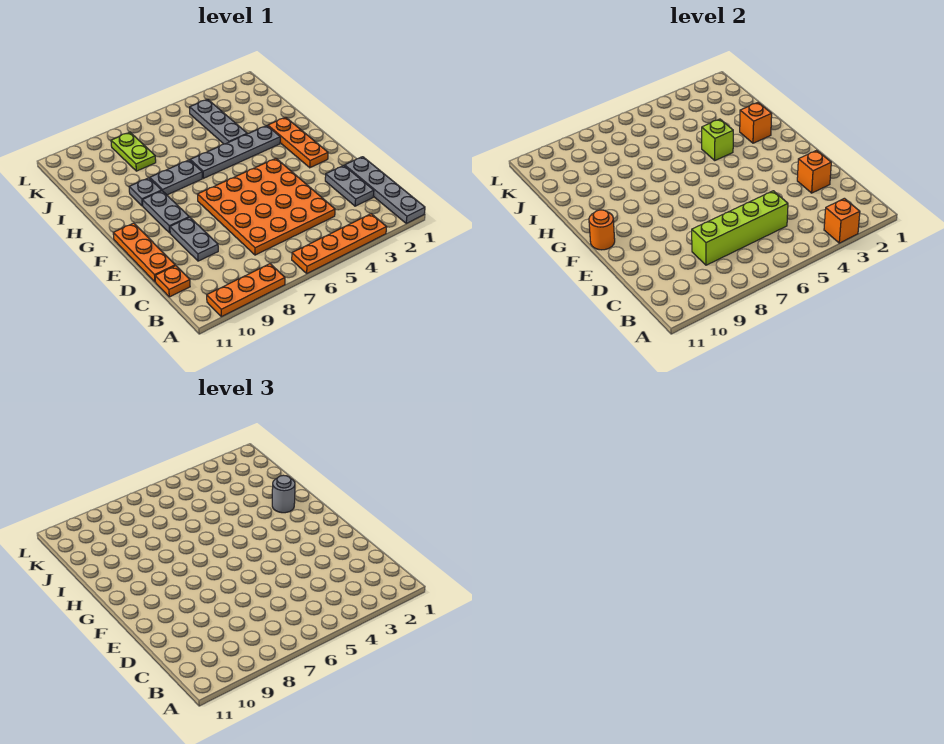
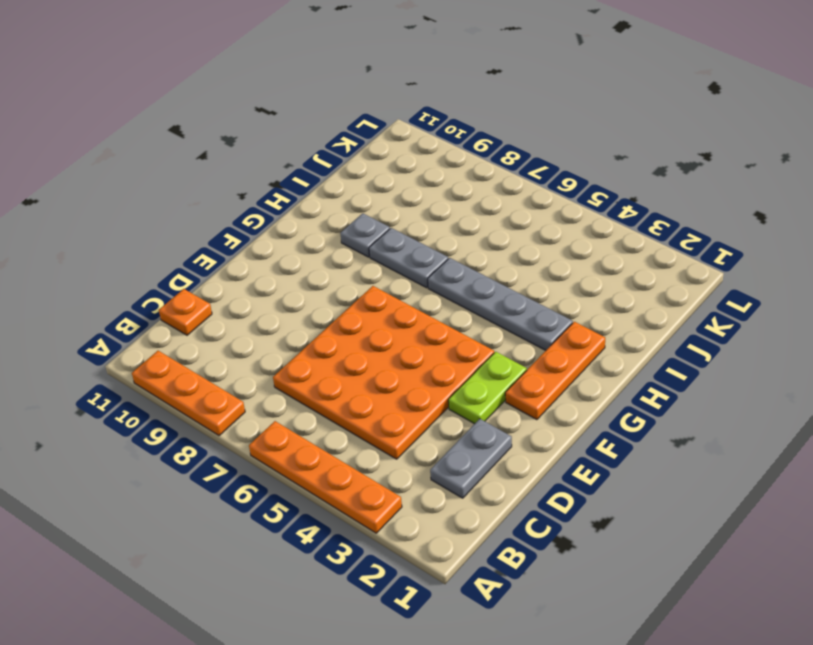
lime 1x2 plate [448,352,527,424] -> lime 1x2 plate moved to [111,132,156,171]
none -> grey 1x4 plate [345,157,425,223]
none -> grey 1x2 plate [170,217,218,261]
none -> orange 1x3 plate [113,223,175,282]

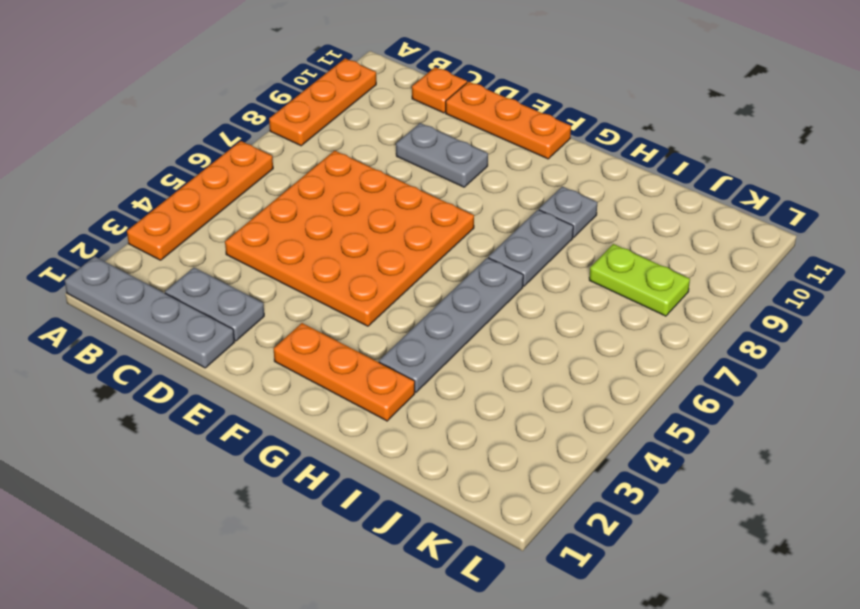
none -> grey 1x2 plate [143,191,189,233]
none -> grey 1x3 plate [190,99,247,144]
none -> orange 1x1 brick [824,198,860,243]

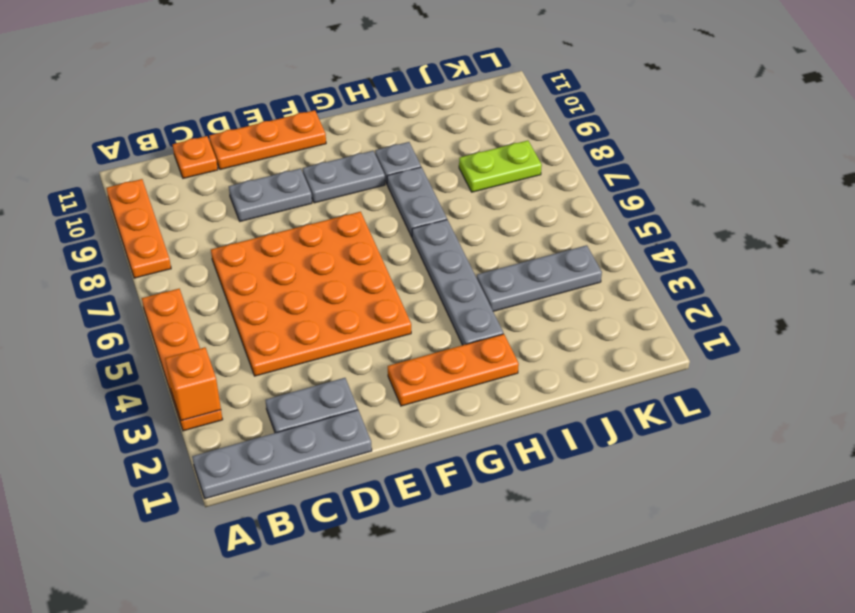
none -> lime 1x4 brick [692,191,788,265]
none -> orange 1x1 brick [797,150,831,193]
none -> orange 1x1 round brick [589,210,615,250]

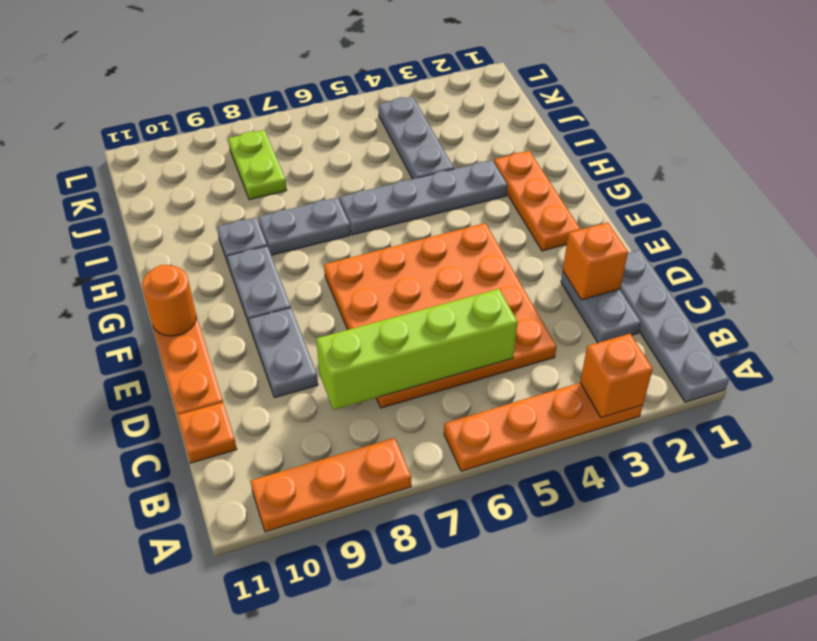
none -> orange 1x1 brick [740,103,772,143]
none -> lime 1x1 brick [702,119,733,160]
none -> grey 1x1 round brick [272,475,295,513]

